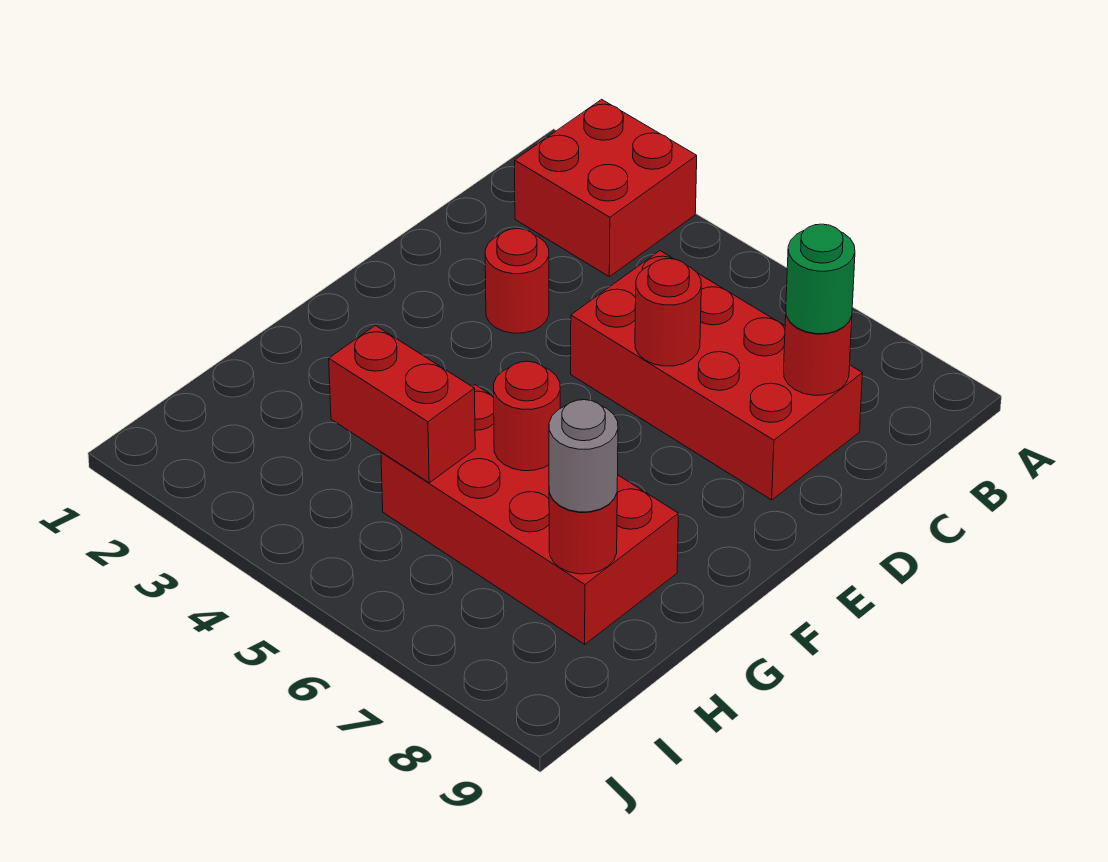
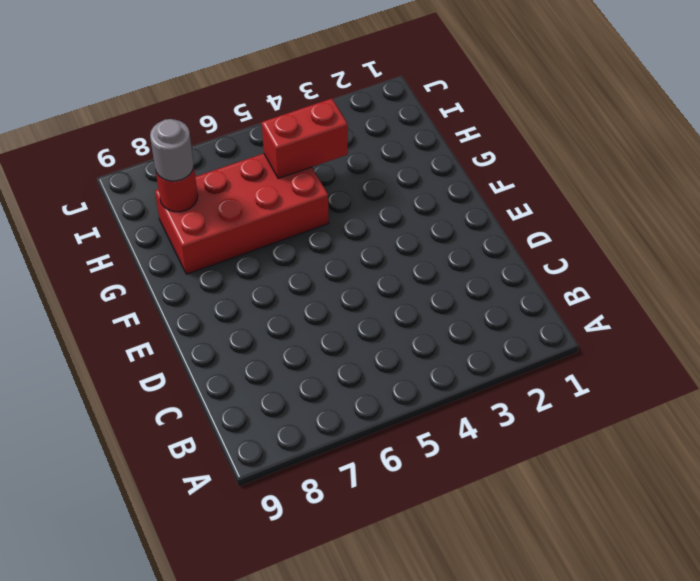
none -> red 2x2 brick [515,99,697,277]
none -> red 2x4 brick [571,251,862,500]

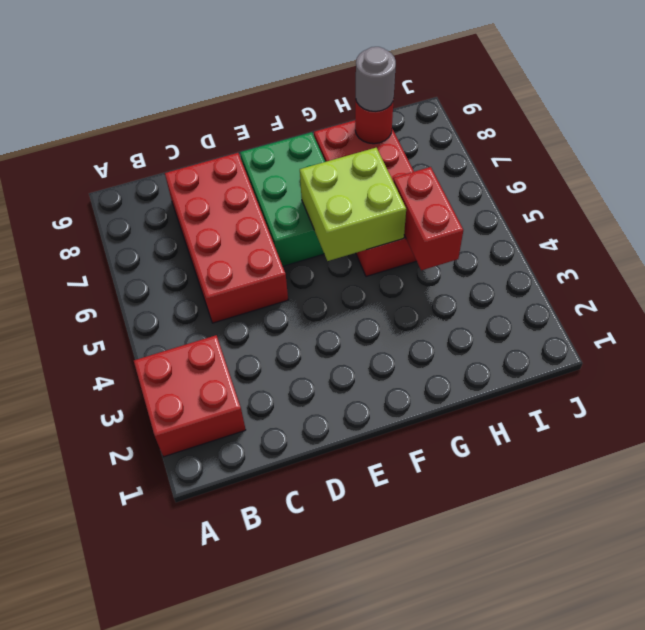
green 2x3 brick [240,132,325,266] -> none
lime 2x2 brick [300,148,406,261] -> red 1x1 round brick [493,361,560,471]
none -> red 1x1 round brick [485,229,549,333]
none -> red 1x1 round brick [784,315,852,395]

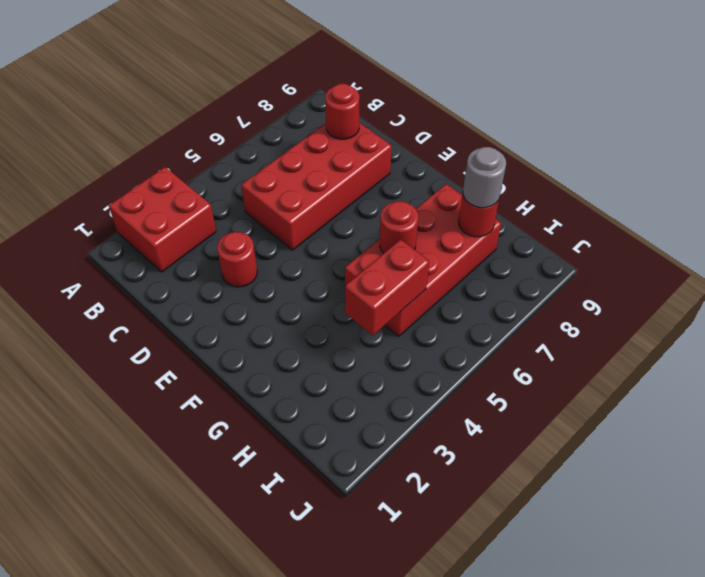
none -> red 1x1 round brick [635,259,701,366]
none -> green 1x1 round brick [786,224,855,334]

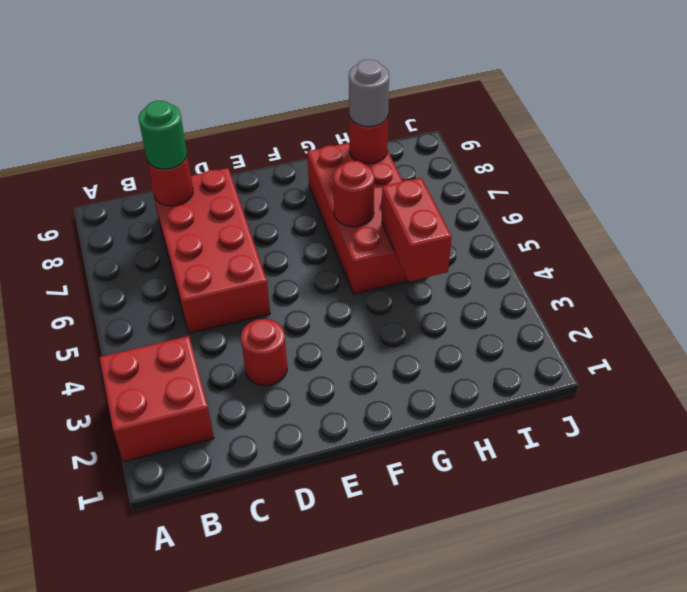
none -> red 1x1 round brick [635,259,701,366]

